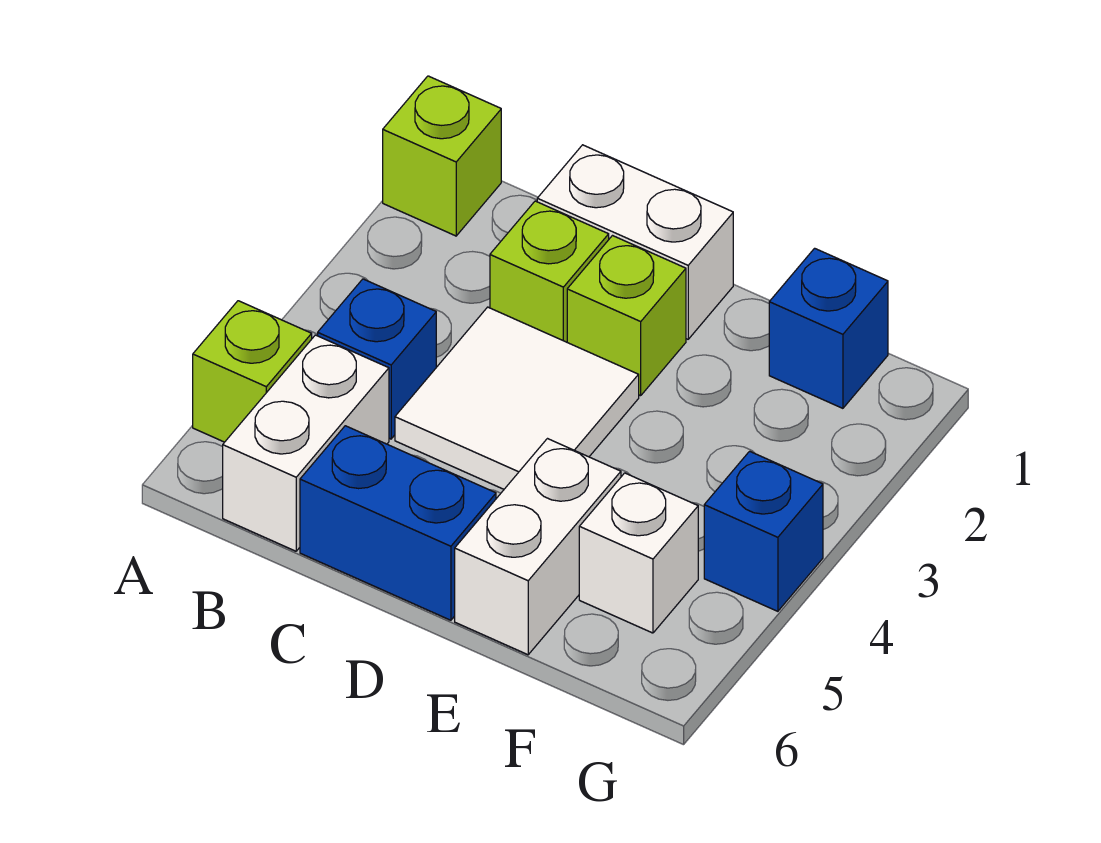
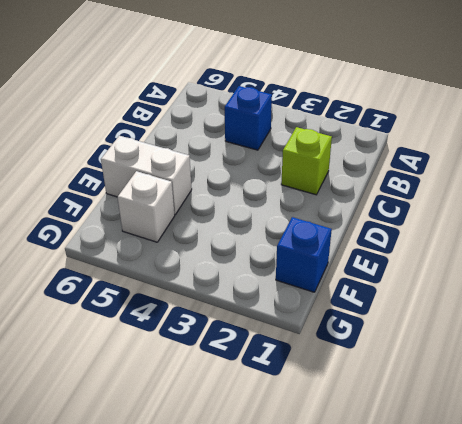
none -> lime 1x1 brick [383,76,501,236]
none -> lime 1x1 brick [193,301,312,442]
none -> white 1x2 brick [223,335,389,551]

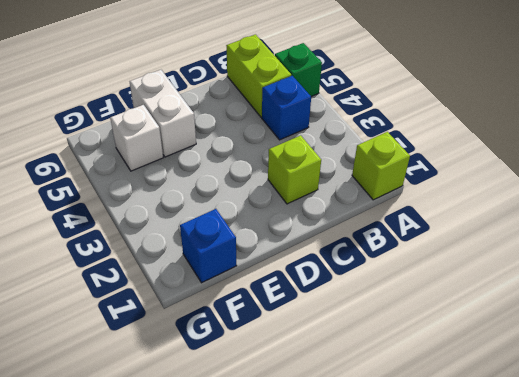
green 1x1 brick [275,43,322,96] -> lime 1x1 brick [193,301,312,442]
lime 1x2 brick [226,34,291,117] -> white 1x2 brick [223,335,389,551]
none -> white 1x2 brick [537,145,733,339]
none -> white 2x2 tile [395,307,639,489]
none -> blue 1x2 brick [300,426,496,620]

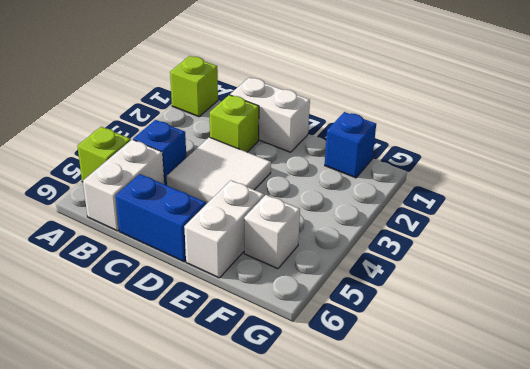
none -> lime 1x1 brick [567,236,686,396]
none -> blue 1x1 brick [704,451,823,611]

